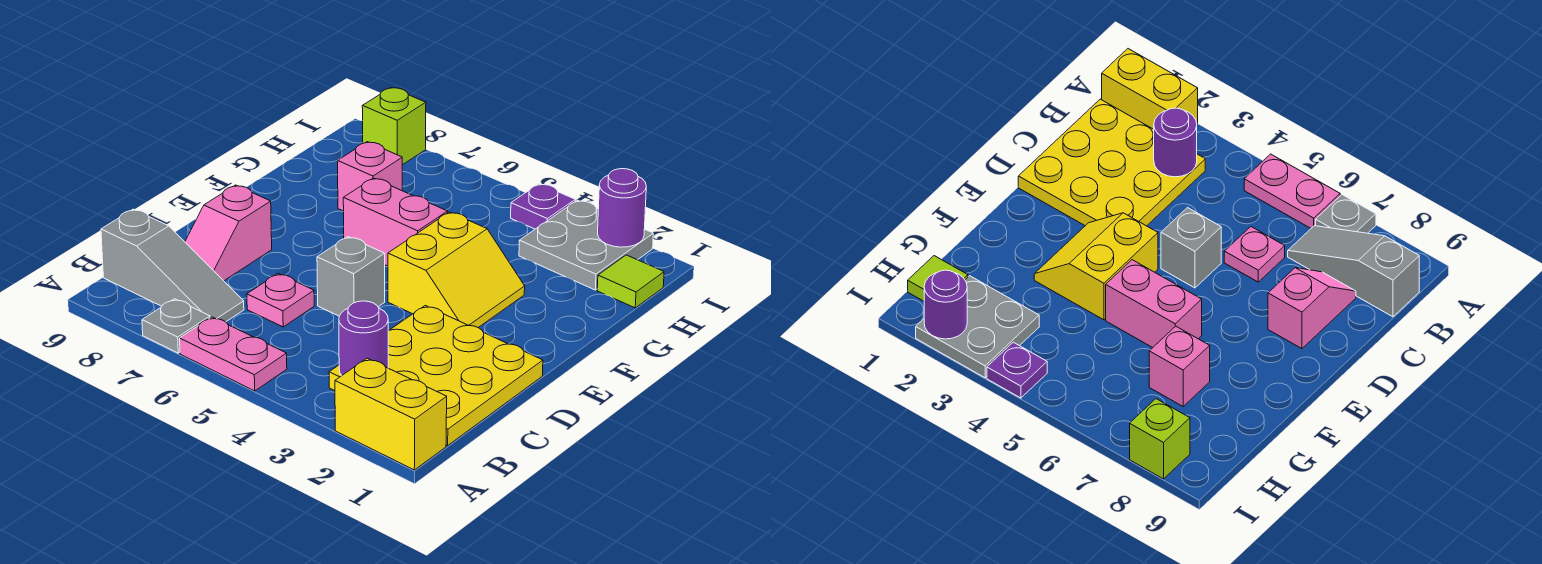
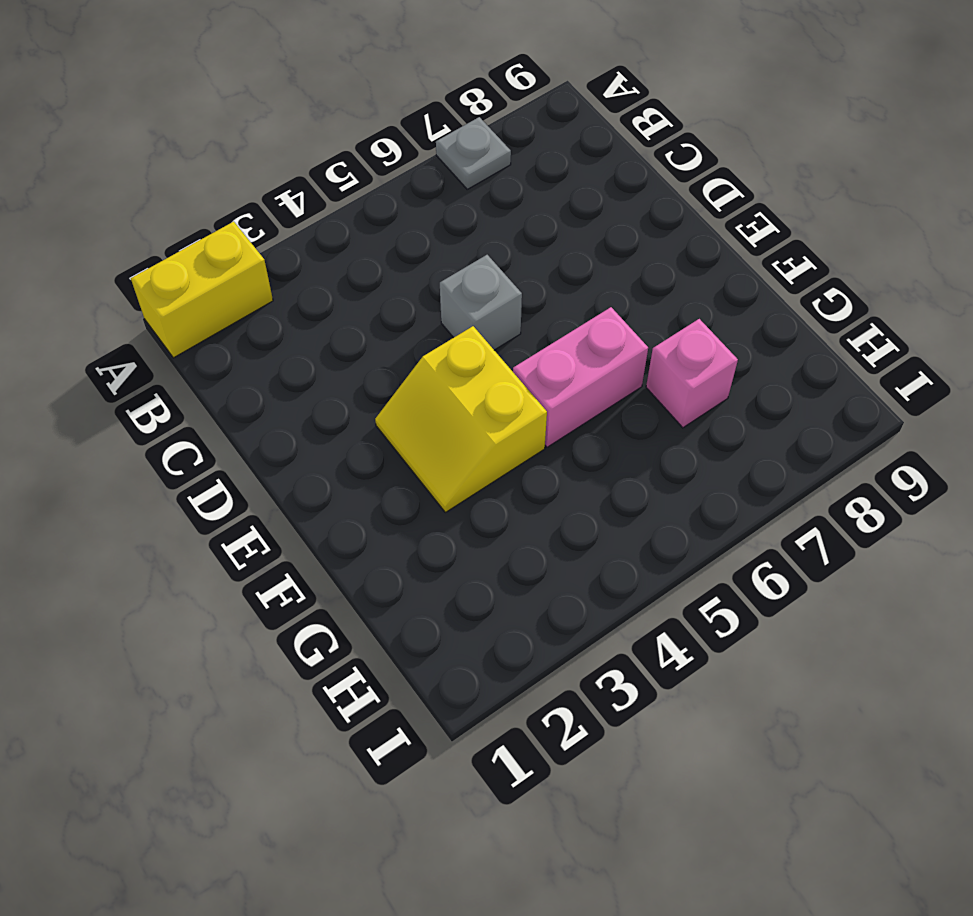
none -> pink 1x2 plate [180,317,287,391]
none -> yellow 3x3 plate [329,306,543,446]
none -> grey 1x3 slope [101,209,244,322]

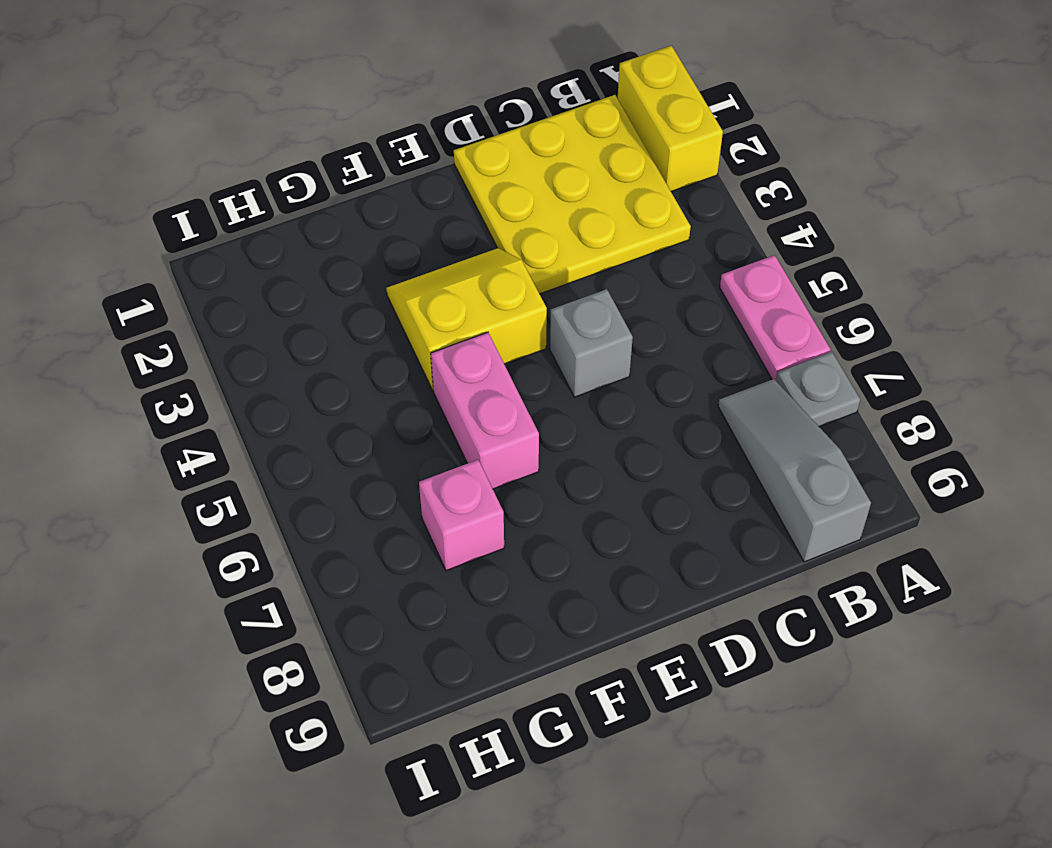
none -> pink 1x1 plate [247,273,314,327]
none -> pink 1x2 slope [185,185,272,281]
none -> lime 1x1 tile [597,255,664,308]

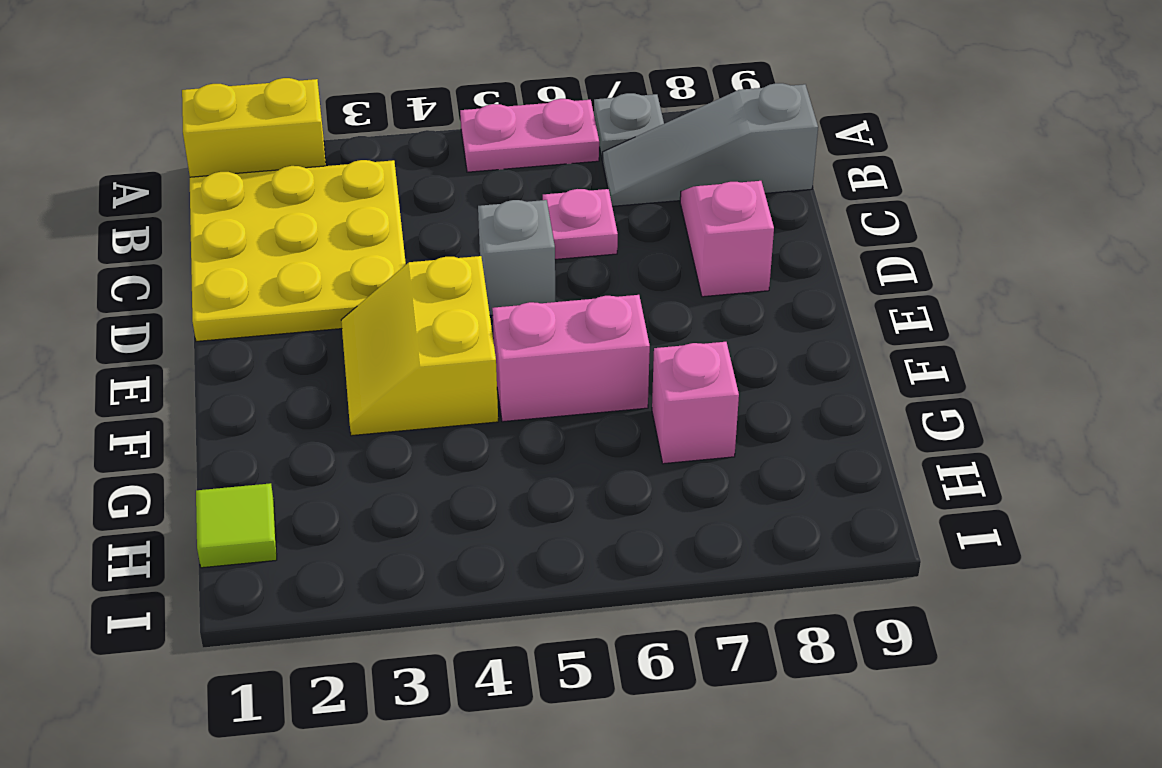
none -> grey 2x2 plate [519,200,653,290]
none -> purple 1x1 plate [511,184,575,229]
none -> lime 1x1 brick [362,88,426,165]

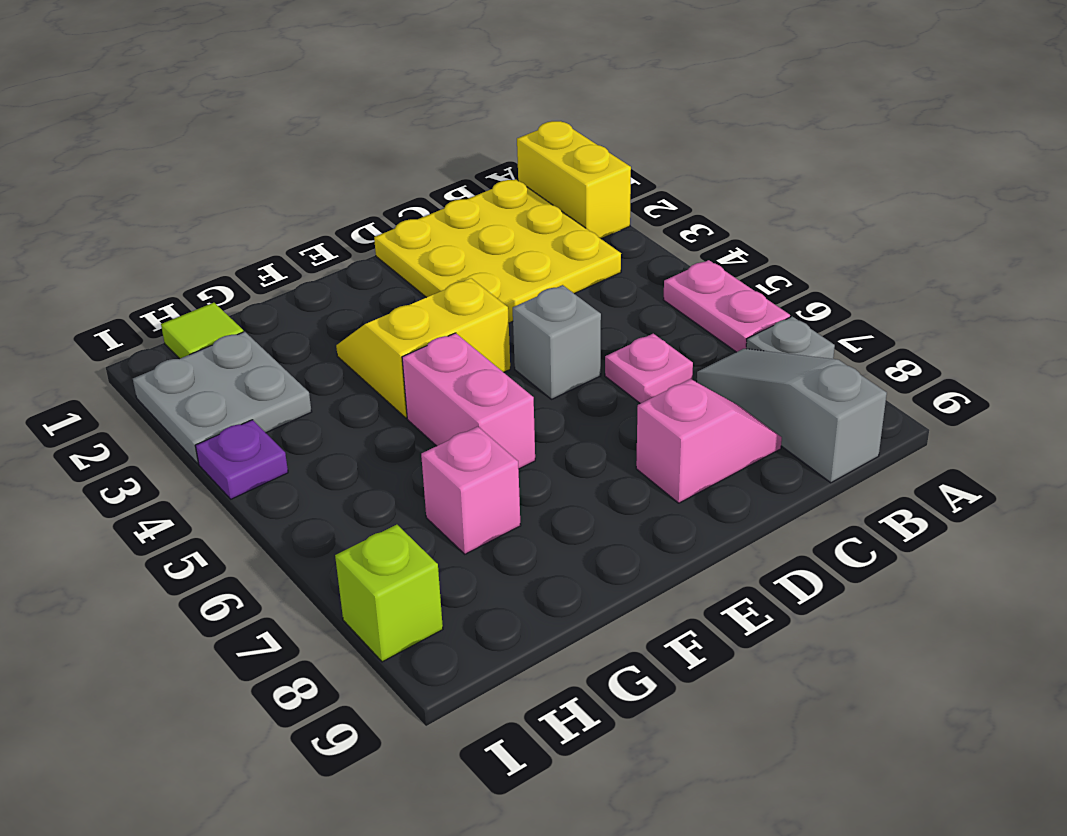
none -> purple 1x1 round brick [339,301,388,375]
none -> purple 1x1 round brick [598,169,646,247]

